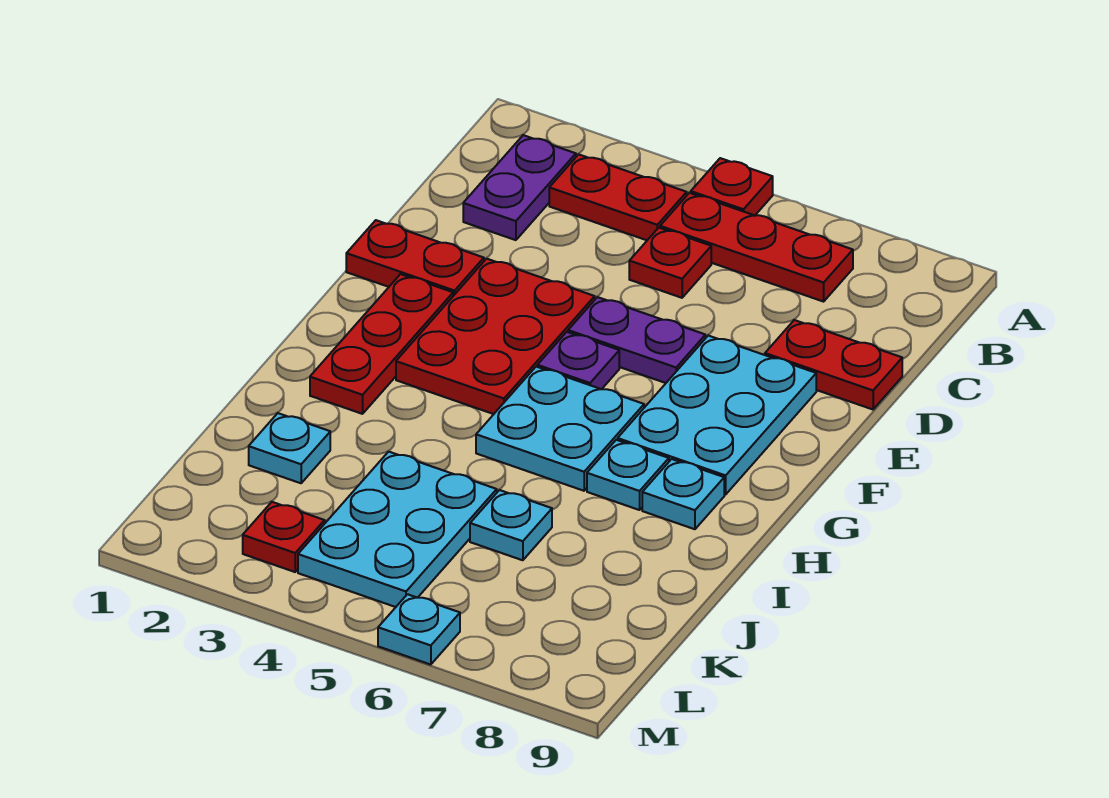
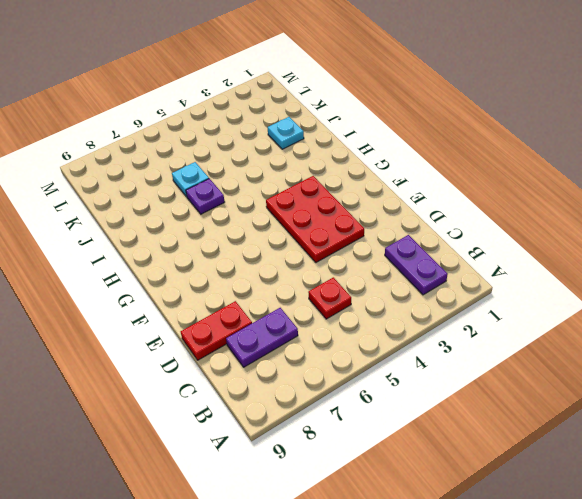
purple 1x2 plate [226,308,298,367] -> purple 1x2 plate moved to [568,297,705,383]
purple 1x1 plate [186,179,225,214] -> purple 1x1 plate moved to [537,332,619,389]
none -> red 1x1 plate [691,158,773,215]
none -> red 1x2 plate [549,154,687,240]
none -> red 1x3 plate [660,193,853,302]

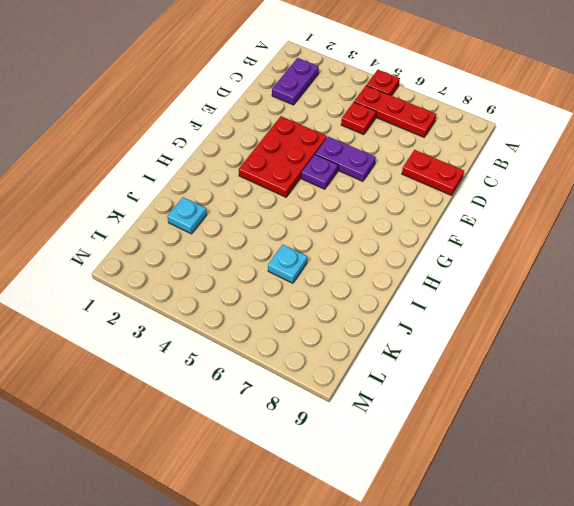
none -> red 1x2 plate [549,154,687,240]
none -> red 1x2 plate [346,220,484,296]
none -> cyan 2x3 plate [618,336,816,495]

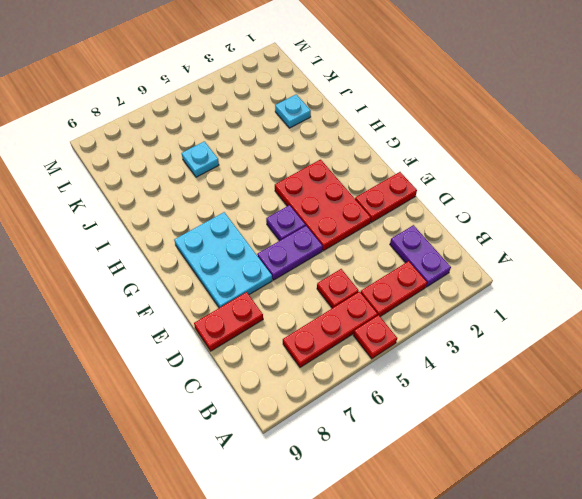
none -> red 1x3 plate [310,274,453,414]
none -> cyan 2x2 plate [476,367,644,491]
none -> cyan 1x1 plate [587,440,669,510]

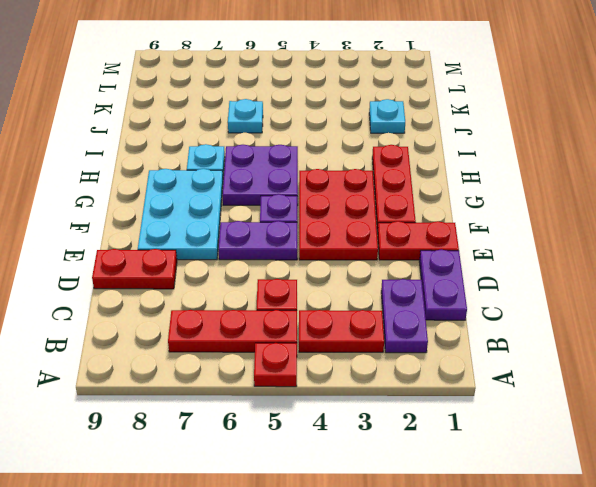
purple 1x2 plate [419,250,467,320] -> none
purple 2x2 plate [222,145,298,205] -> cyan 2x2 plate [476,367,644,491]
none -> cyan 1x1 plate [642,459,724,529]
none -> cyan 2x3 plate [298,452,497,607]
none -> red 1x1 plate [243,502,325,572]

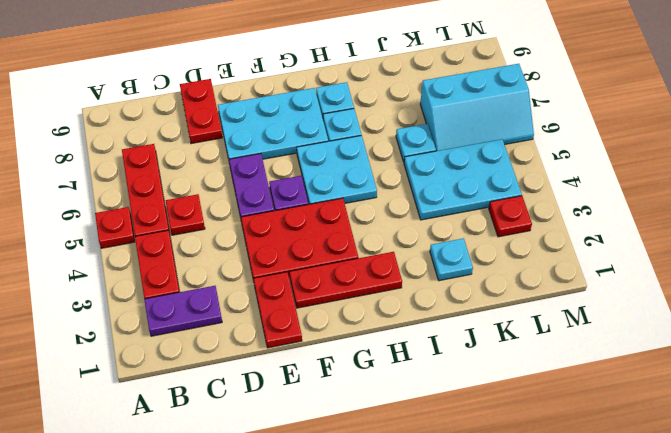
cyan 2x3 slope [420,64,534,151] -> cyan 1x1 plate [378,594,460,665]

